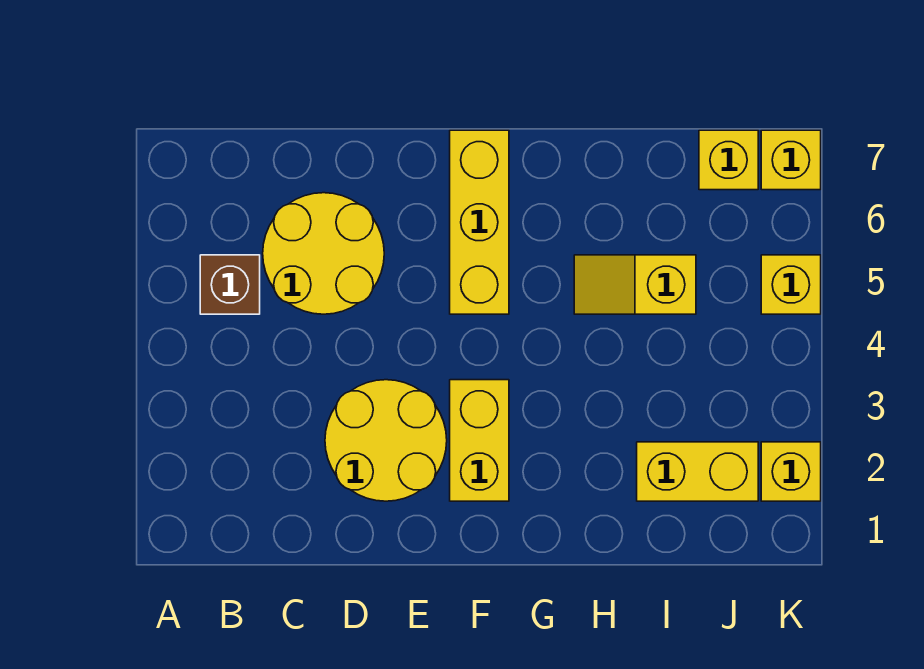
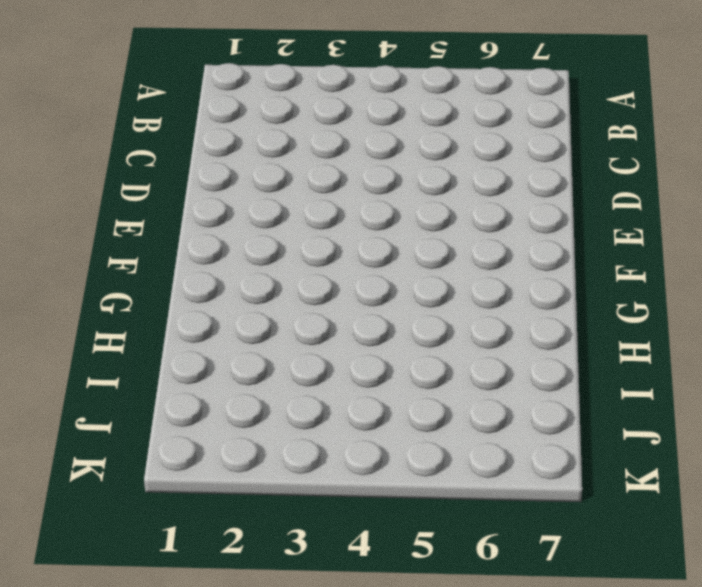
none -> brown 1x1 brick [200,255,260,314]
none -> yellow 2x2 round brick [263,193,384,314]

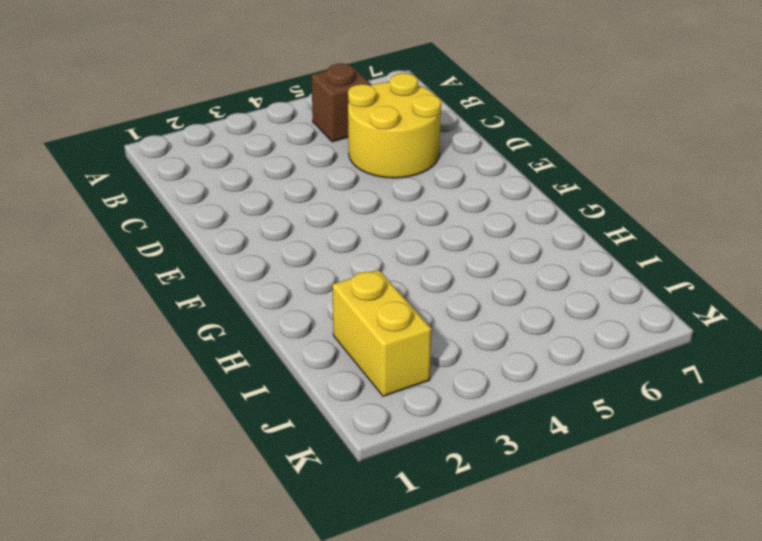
none -> yellow 2x2 round brick [325,380,447,501]
none -> yellow 1x2 brick [450,380,509,501]

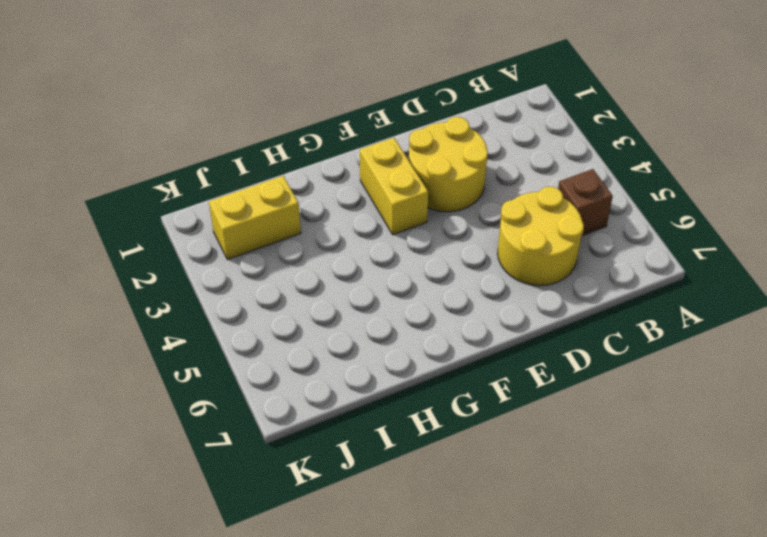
none -> yellow 1x3 brick [450,130,509,314]
none -> yellow 1x2 slope [574,255,696,314]

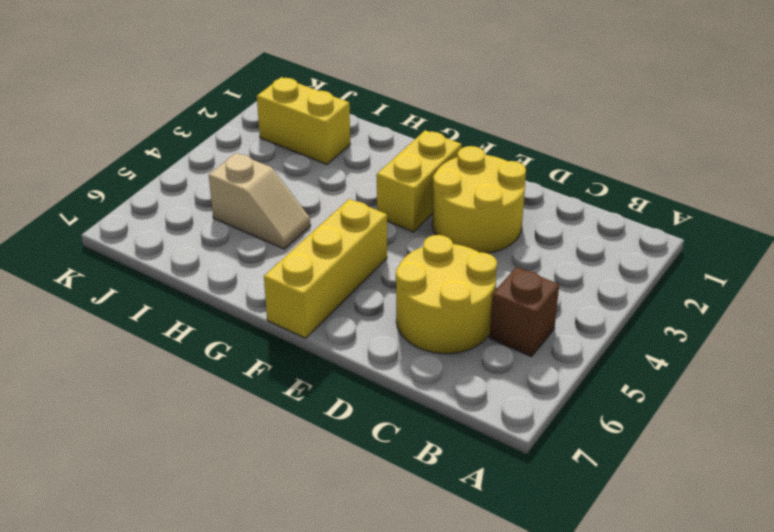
tan 1x2 slope [209,153,311,249] -> yellow 1x2 slope [574,255,696,314]
none -> yellow 1x1 brick [699,130,758,190]
none -> yellow 1x1 brick [761,442,821,501]

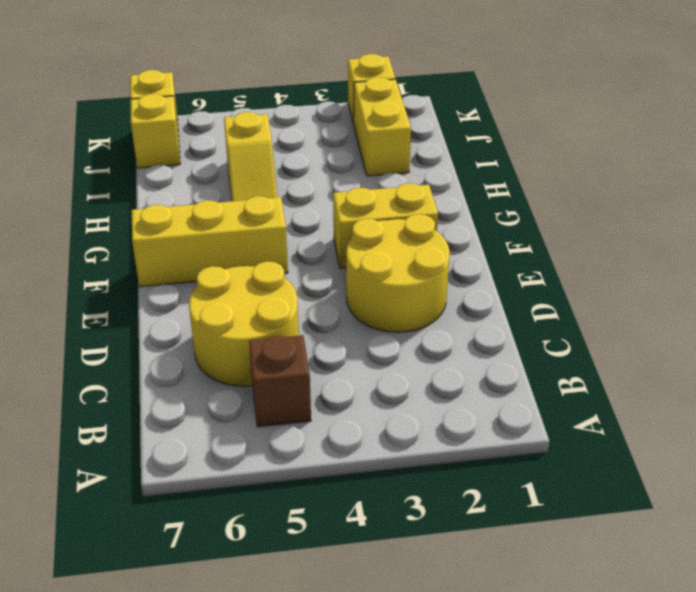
none -> yellow 1x1 brick [761,255,821,314]

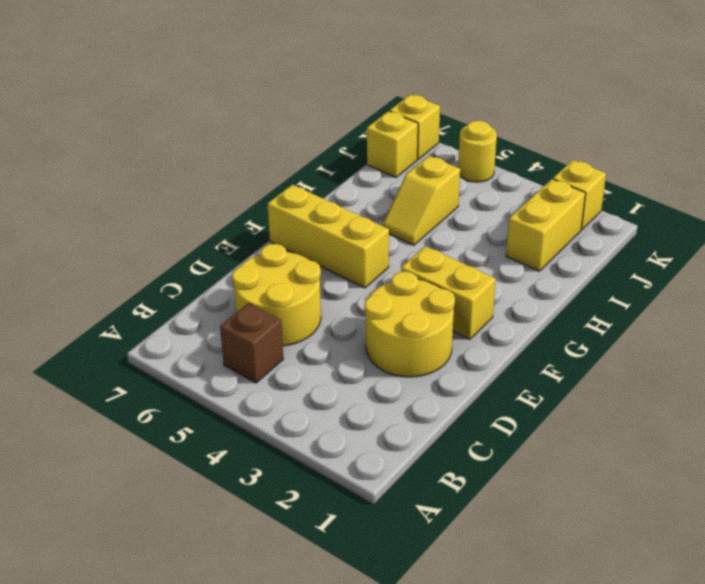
yellow 1x1 round brick [458,121,497,182] -> yellow 1x1 brick [761,255,821,314]

